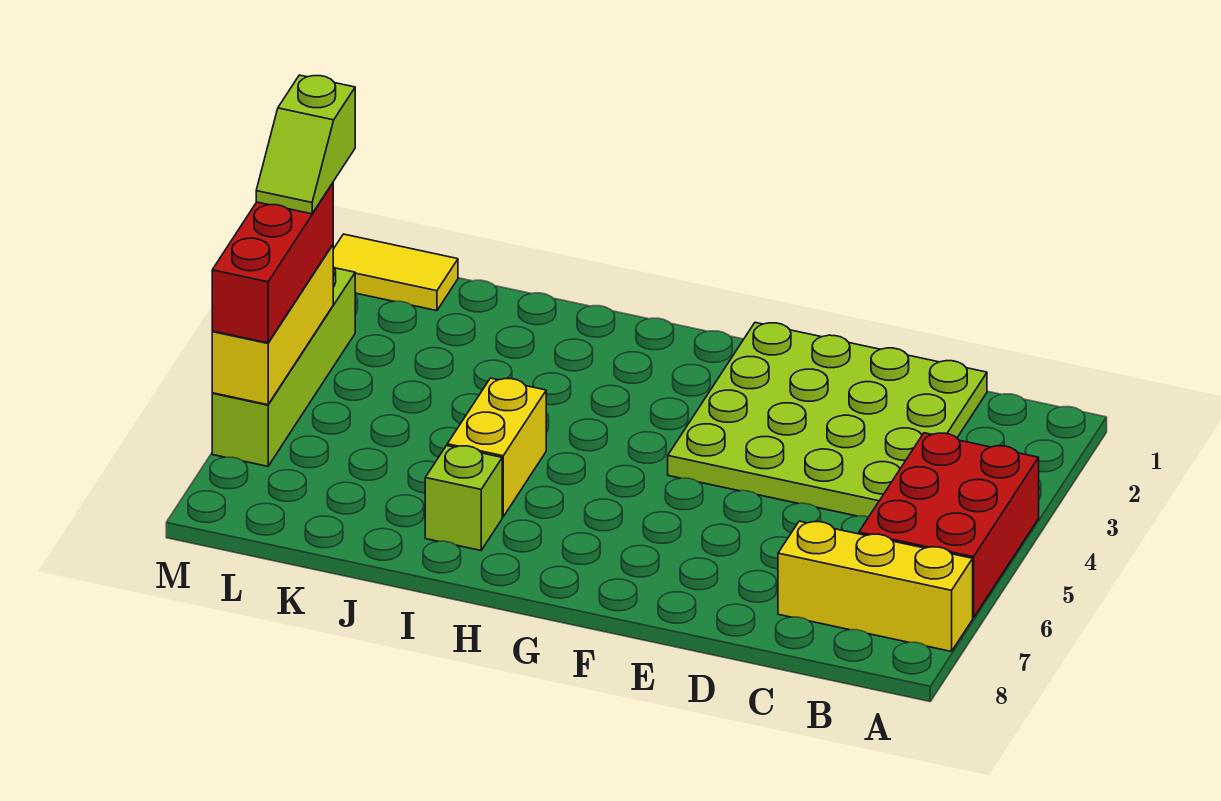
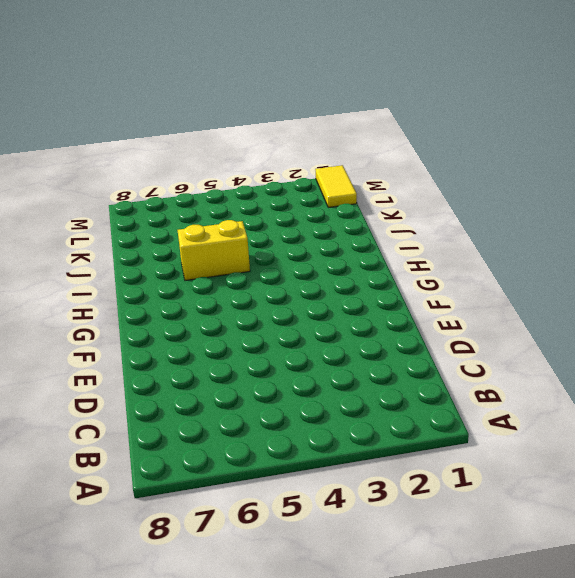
none -> red 2x3 brick [859,433,1039,618]
none -> yellow 1x3 brick [778,521,973,651]

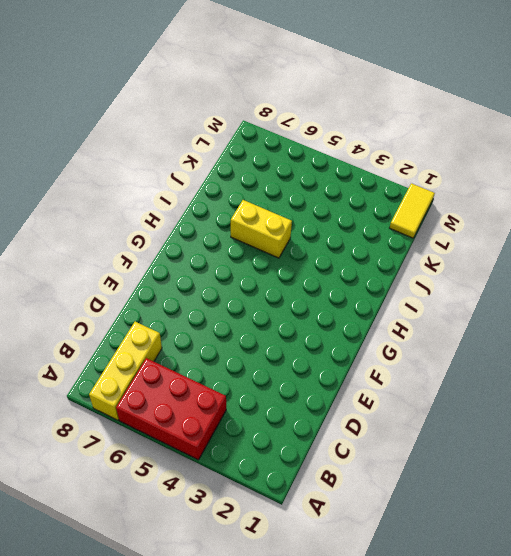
none -> lime 4x4 plate [668,323,987,517]
none -> lime 1x1 brick [425,446,502,550]

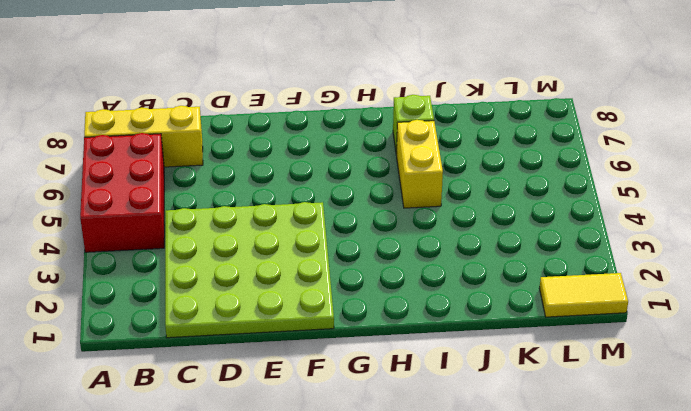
none -> lime 1x4 brick [212,267,355,466]
none -> yellow 1x3 brick [212,245,333,405]

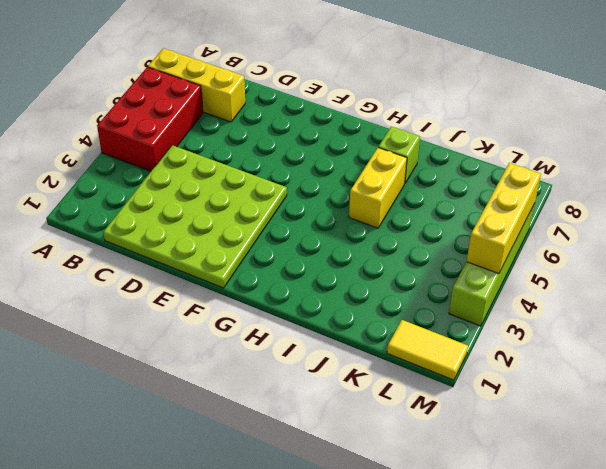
none -> red 1x3 brick [212,183,333,343]
none -> lime 1x2 slope [256,75,355,214]

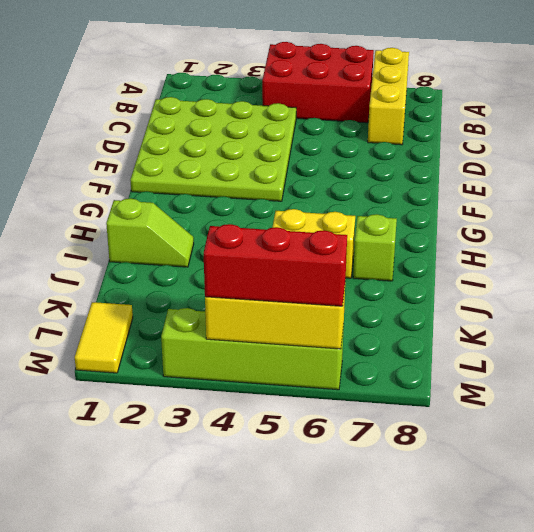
lime 1x2 slope [106,198,194,267] -> lime 1x2 slope moved to [256,75,355,214]

